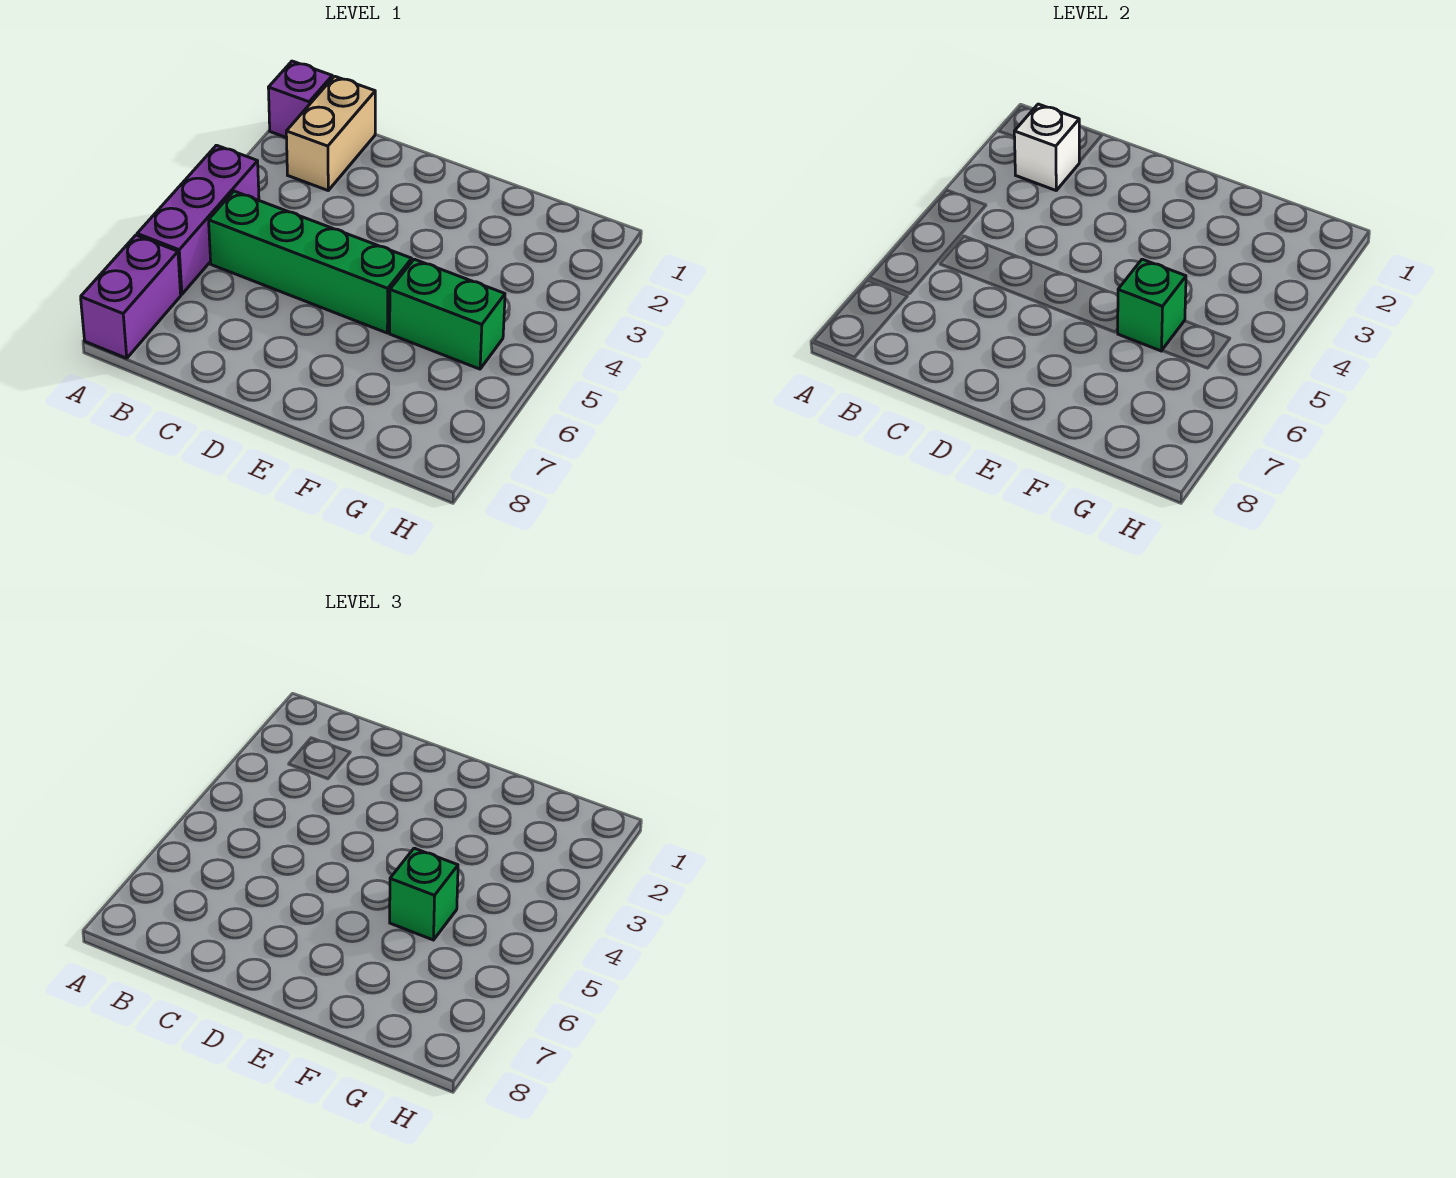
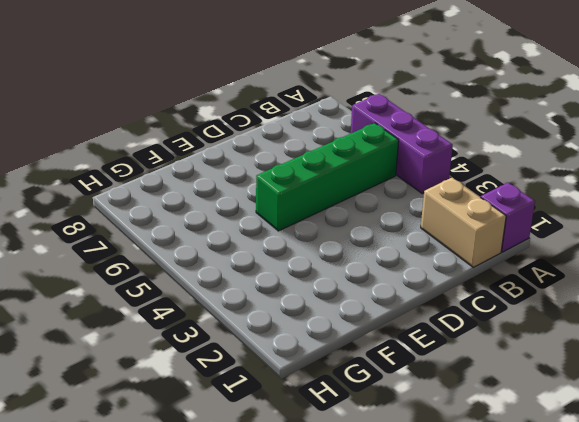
none -> purple 1x2 brick [81,235,181,358]
none -> green 1x2 brick [390,259,505,369]

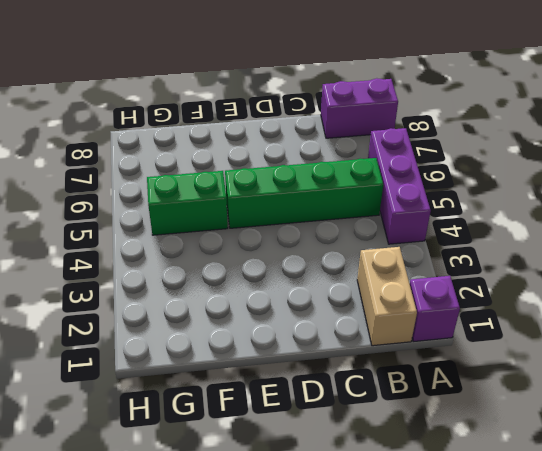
purple 1x2 brick [321,78,398,138] -> purple 1x2 brick turned to [81,235,181,358]
none -> white 1x1 brick [1014,104,1079,190]
none -> green 1x1 brick [1118,259,1186,351]

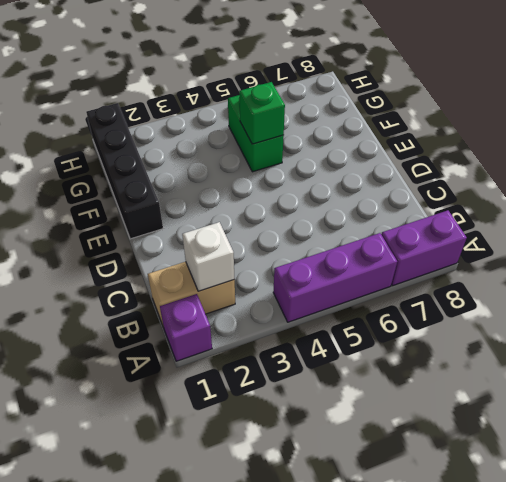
black 1x4 brick [86,103,163,239] -> none
none -> green 1x4 brick [209,191,412,333]
none -> green 1x1 brick [390,848,458,940]

